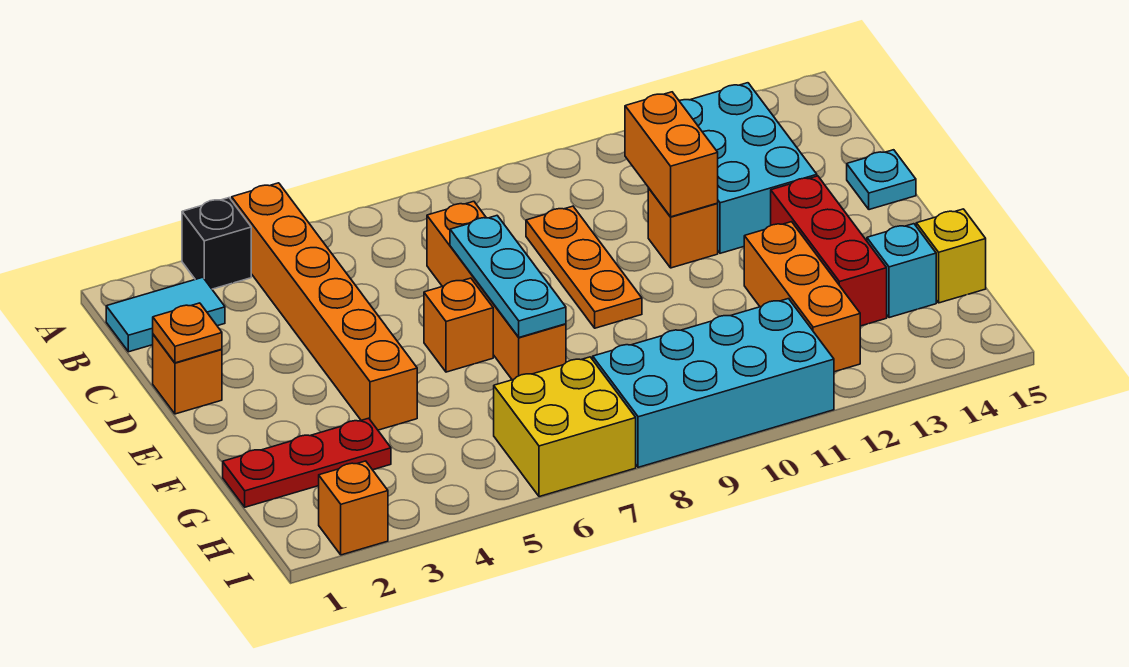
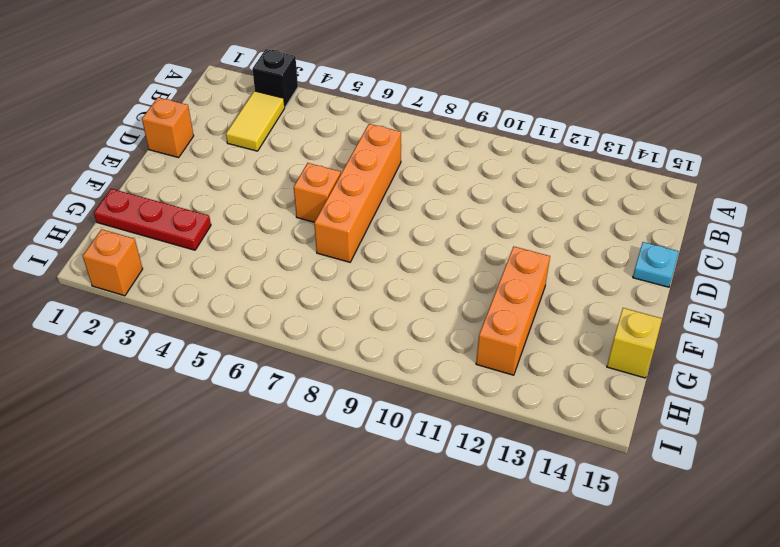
yellow 1x2 tile [226,91,285,151] -> none
none -> orange 1x6 brick [232,183,417,430]
none -> cyan 1x2 tile [106,277,225,352]
none -> cyan 2x3 brick [679,83,817,253]

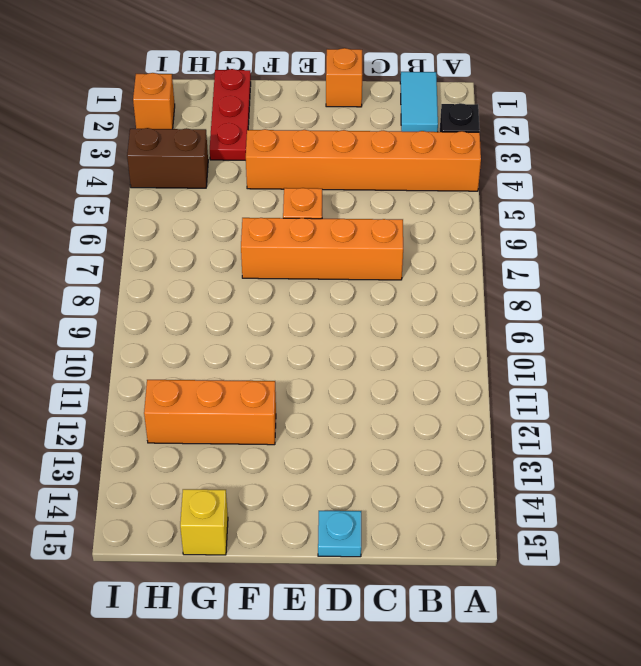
brown 1x2 brick [127,128,208,188] -> none
none -> cyan 2x3 brick [679,83,817,253]
none -> orange 1x3 plate [526,206,642,328]
none -> orange 1x1 brick [648,188,718,268]

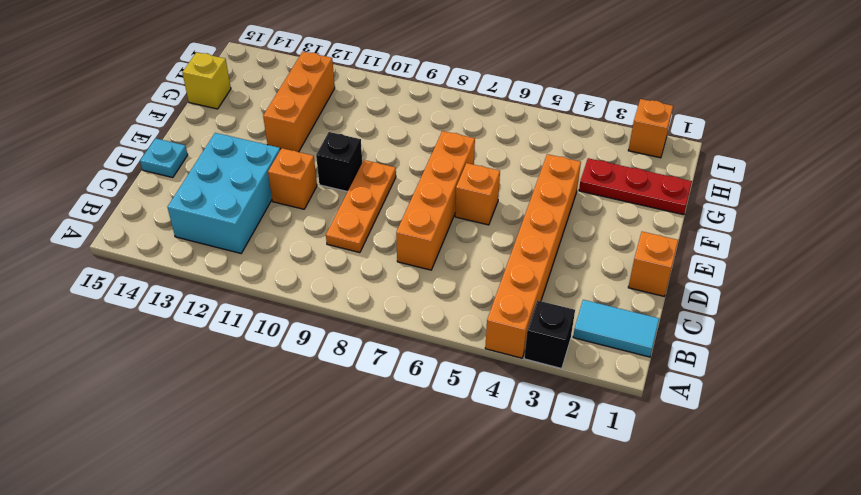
black 1x1 brick [316,132,362,192] -> none
none -> red 1x3 brick [771,176,887,326]
none -> cyan 1x1 brick [867,224,936,318]
none -> yellow 2x2 brick [494,357,636,497]

